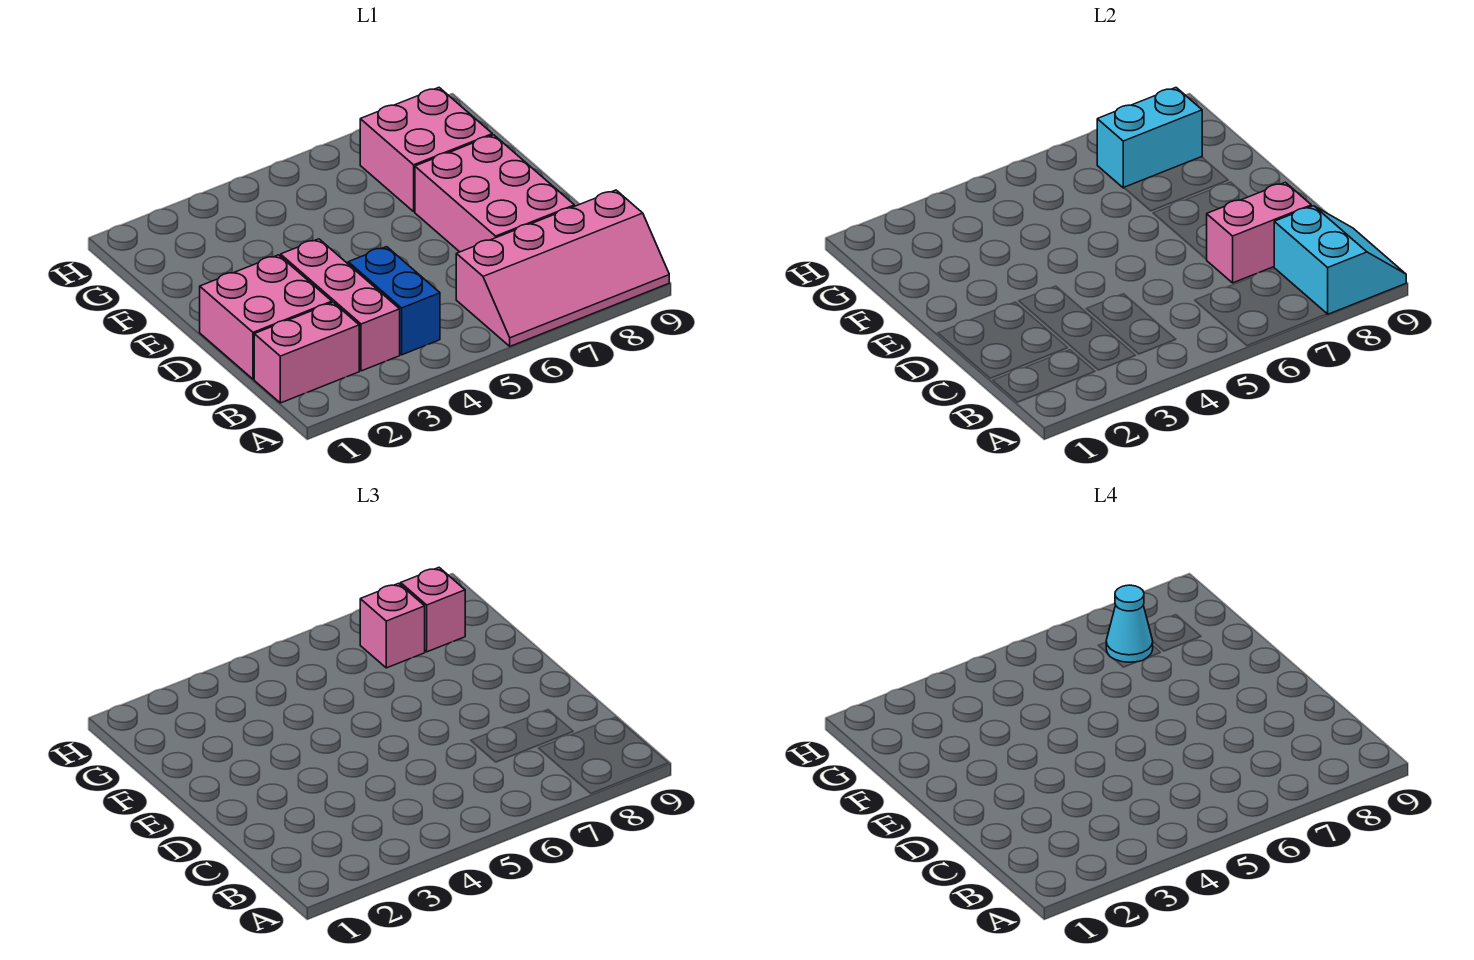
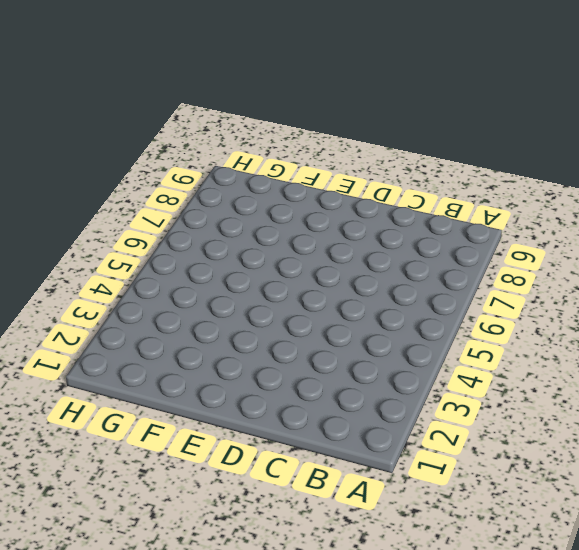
none -> pink 2x4 slope [456,190,669,346]
none -> pink 1x2 brick [254,303,359,403]
none -> pink 1x3 brick [281,239,400,371]

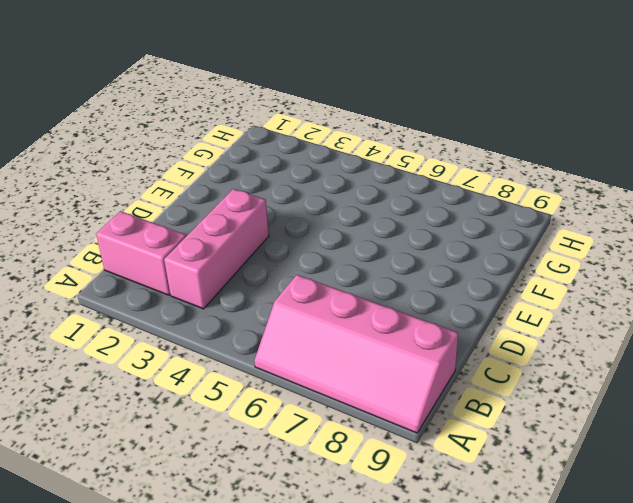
none -> blue 1x2 brick [348,247,440,355]
none -> pink 2x2 brick [200,255,332,379]
none -> pink 2x3 brick [415,135,574,252]

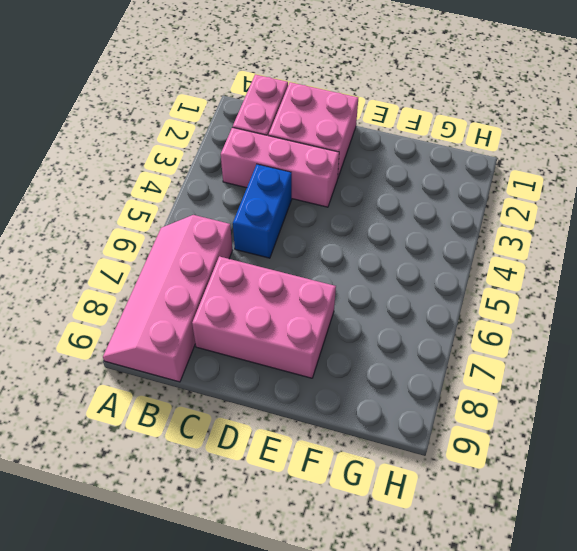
blue 1x2 brick [233,164,292,258] -> blue 1x2 brick turned to [348,247,440,355]
none -> pink 2x2 brick [360,88,492,211]
none -> cyan 2x2 slope [1274,206,1406,314]
none -> pink 1x2 brick [1206,182,1311,283]

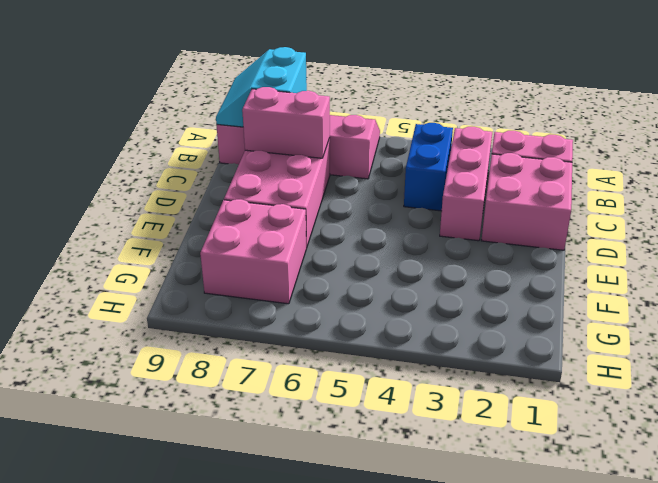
none -> cyan 1x2 brick [1097,88,1202,188]
none -> pink 1x1 brick [360,583,425,668]
none -> pink 1x1 brick [401,568,465,652]

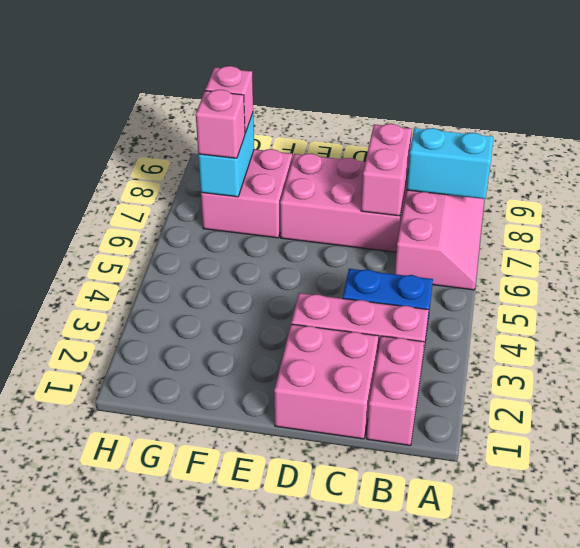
none -> cyan 1x1 cone [1106,585,1153,662]

